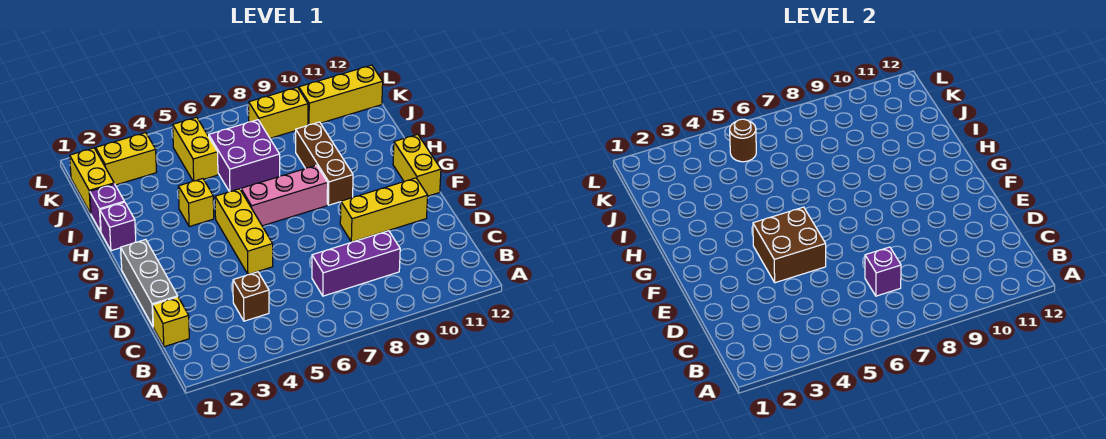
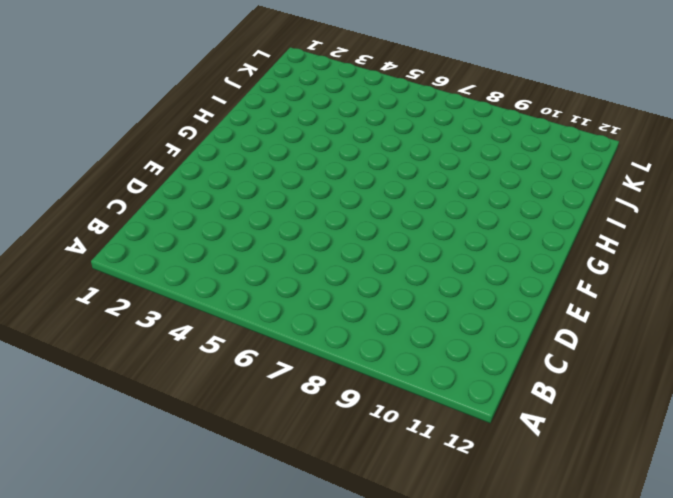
none -> yellow 1x1 brick [153,297,189,347]
none -> brown 1x1 brick [233,272,269,321]
none -> purple 1x3 brick [312,231,400,296]

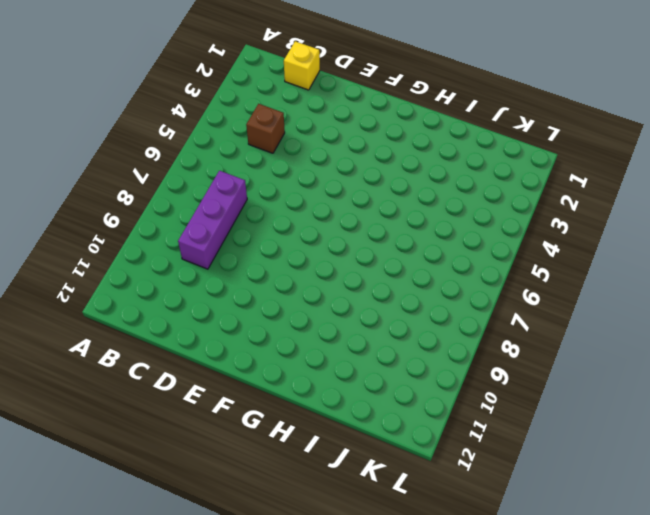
none -> grey 1x3 brick [121,239,178,326]
none -> yellow 1x3 brick [215,189,273,275]
none -> yellow 1x3 brick [340,178,428,242]

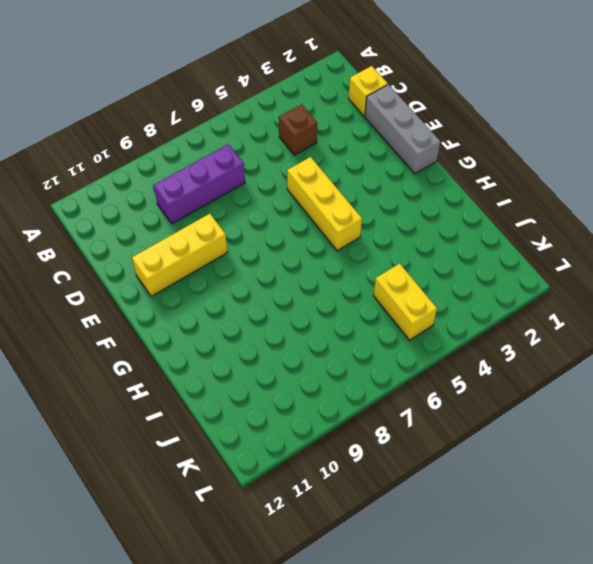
none -> yellow 1x2 brick [393,134,441,196]
none -> pink 1x3 brick [241,165,328,226]
none -> brown 1x3 brick [296,122,353,205]

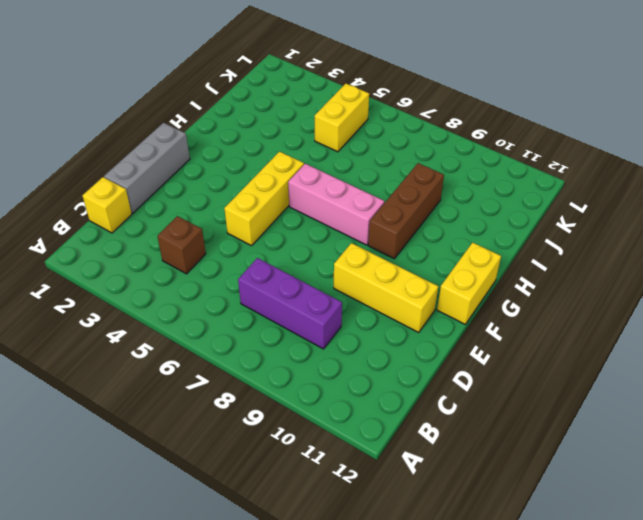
none -> purple 1x1 brick [100,202,136,251]
none -> yellow 1x1 brick [178,179,214,227]
none -> purple 1x1 brick [90,184,124,232]

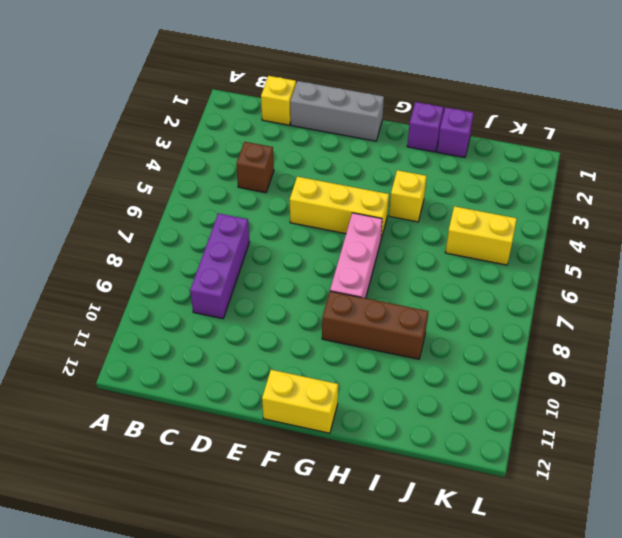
none -> yellow 1x3 brick [340,178,428,242]
none -> purple 2x2 brick [209,120,280,191]
none -> yellow 1x2 brick [70,148,114,213]

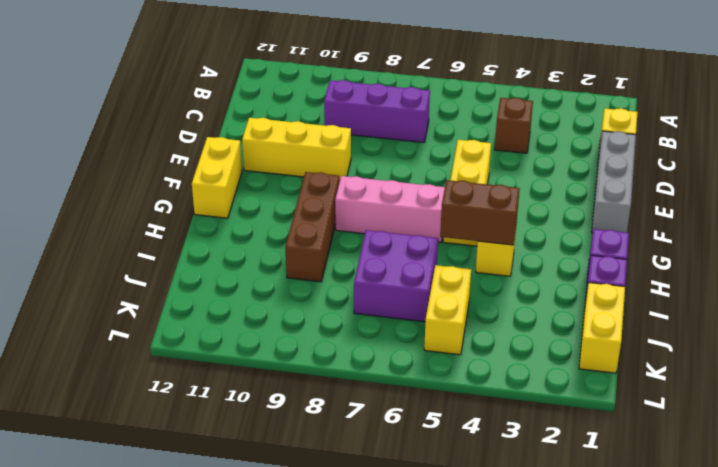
brown 1x2 brick [440,180,520,245] -> none
none -> yellow 1x2 brick [96,133,156,185]
none -> yellow 1x2 brick [249,87,308,138]
none -> yellow 1x3 brick [299,65,383,125]

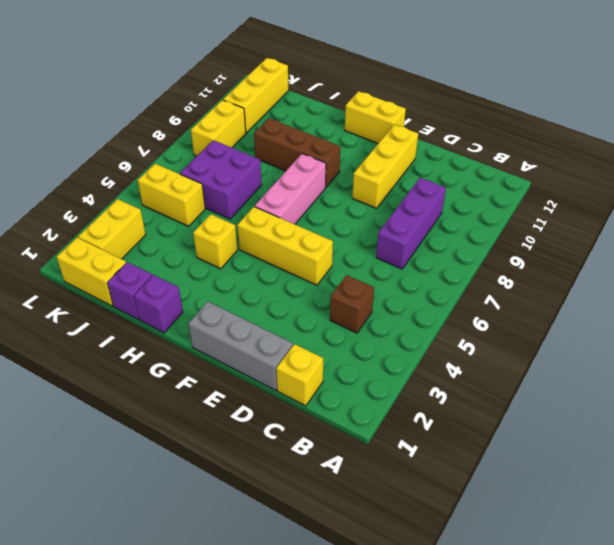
none -> purple 1x1 brick [865,247,901,296]
none -> brown 2x2 brick [753,207,826,283]
none -> brown 1x1 round brick [730,119,756,162]

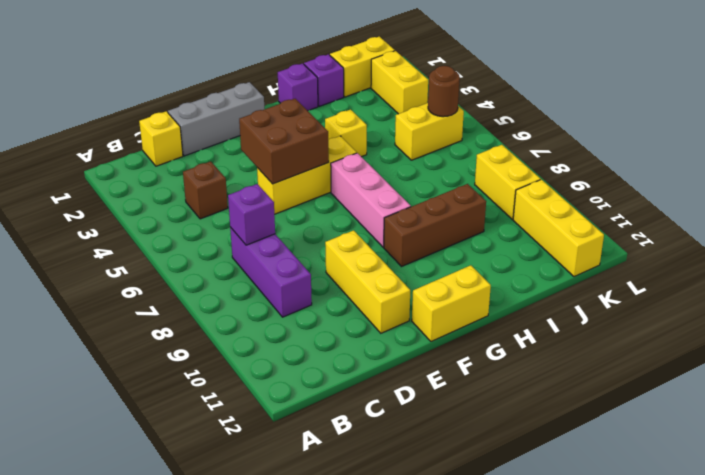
none -> purple 2x2 brick [209,120,280,191]

